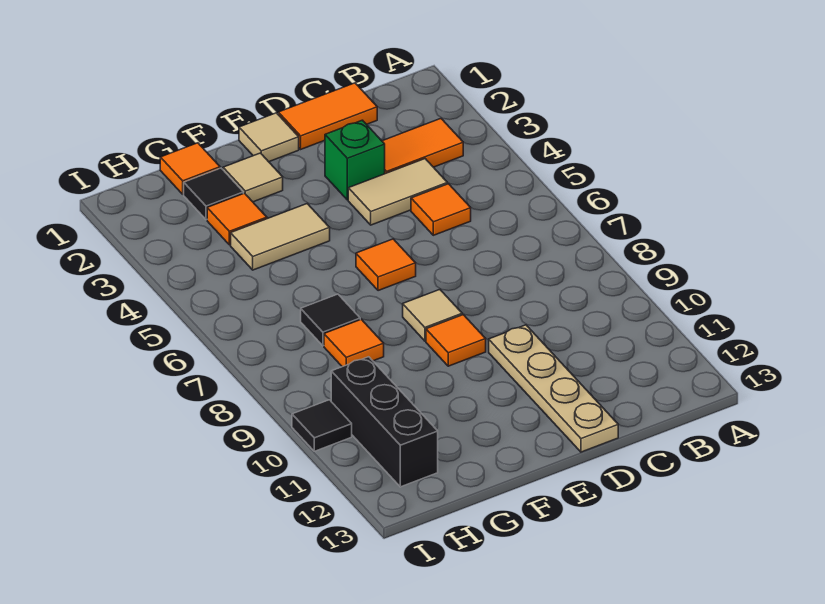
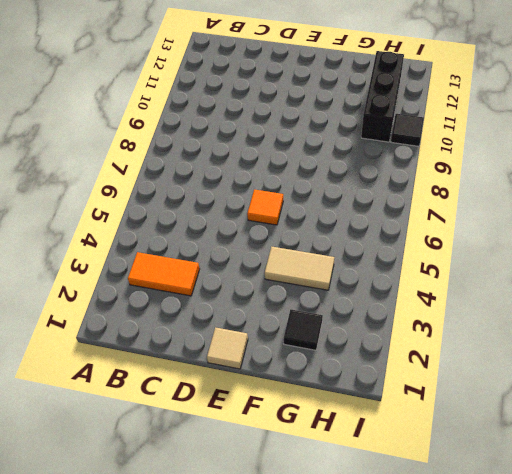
none -> orange 1x2 tile [278,83,377,149]
none -> tan 1x2 tile [348,159,447,225]
none -> orange 1x1 tile [411,184,471,235]

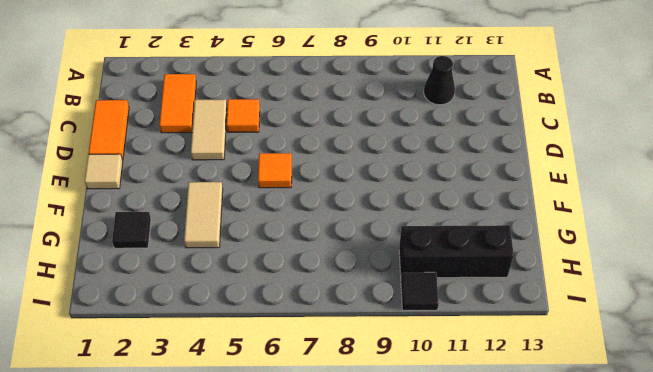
black 1x1 cone [424,56,455,105] -> none
none -> green 1x1 brick [325,120,385,200]
none -> tan 1x4 plate [489,325,618,452]
none -> tan 1x1 tile [403,290,462,341]

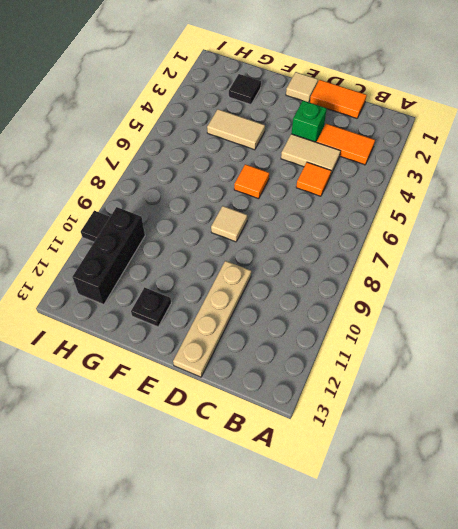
black 1x1 plate [131,287,171,327] -> none
none -> orange 1x1 tile [426,315,486,366]
none -> tan 1x1 tile [223,153,283,202]
none -> orange 1x1 tile [160,143,220,194]

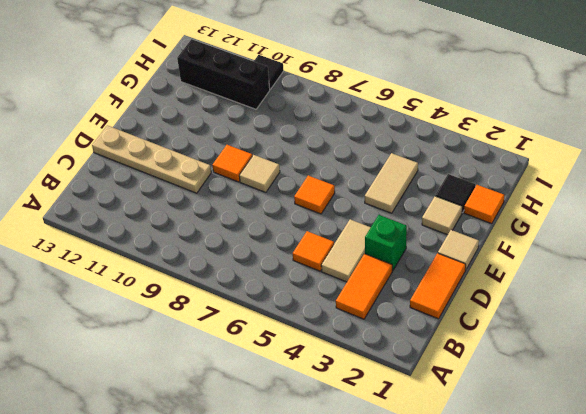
none -> orange 1x1 tile [207,193,267,245]
none -> black 1x1 tile [301,294,360,346]
none -> orange 1x1 tile [324,319,384,367]

